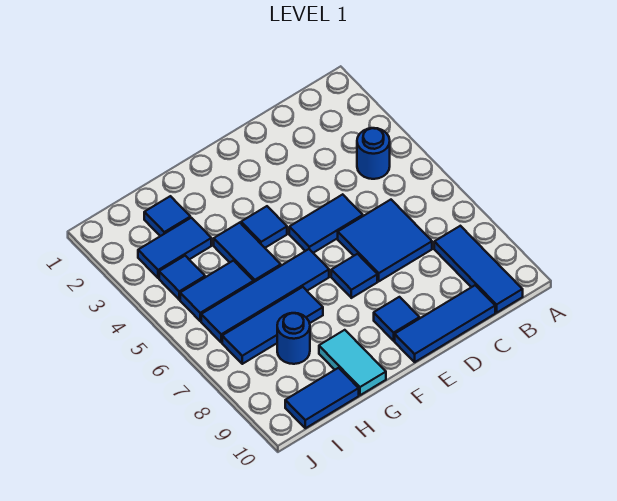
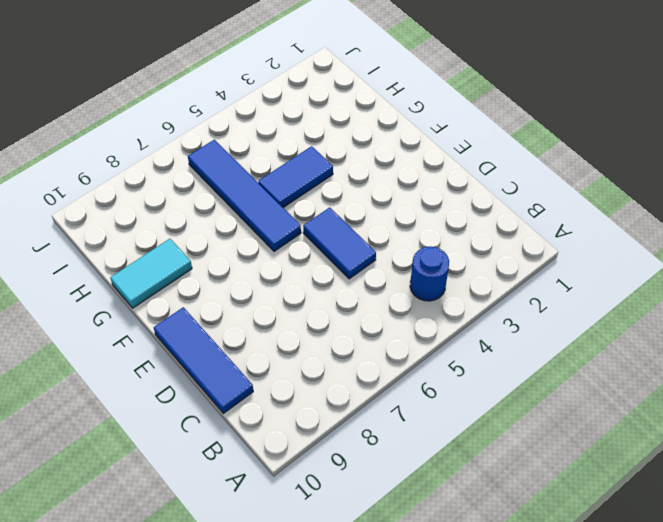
none -> blue 1x3 tile [434,226,523,313]
none -> blue 2x2 tile [338,200,432,281]
none -> blue 1x1 tile [331,254,377,298]

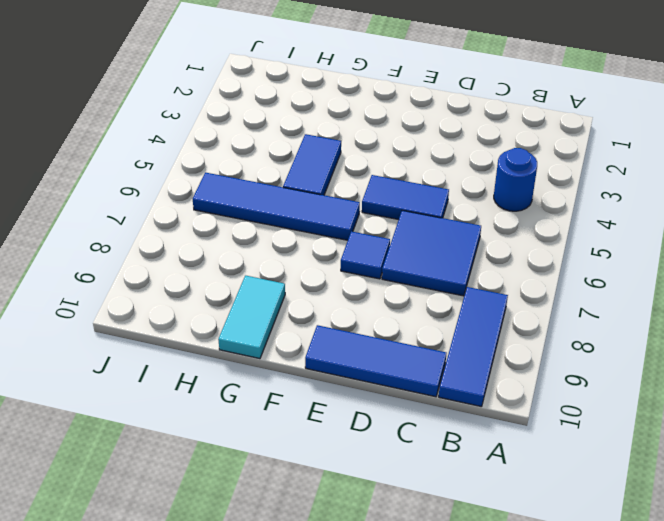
none -> blue 1x1 tile [374,297,420,341]
none -> blue 1x1 tile [241,206,287,248]
none -> blue 1x3 tile [222,287,323,364]

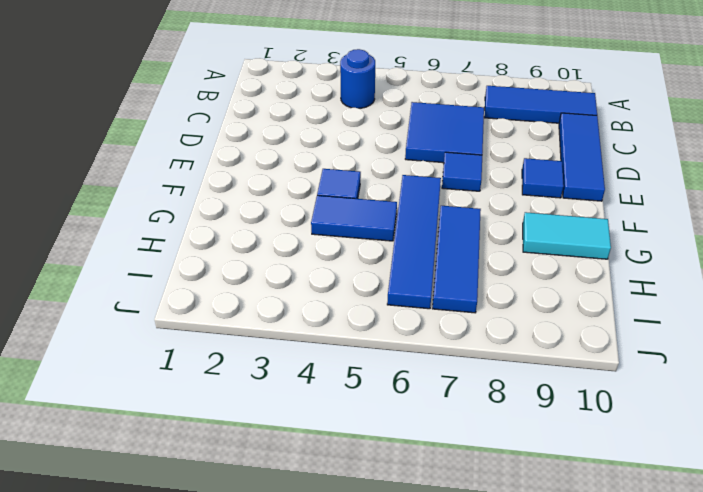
none -> blue 1x2 tile [289,194,363,253]
none -> blue 1x1 tile [144,196,190,236]
none -> blue 1x2 tile [138,218,211,278]

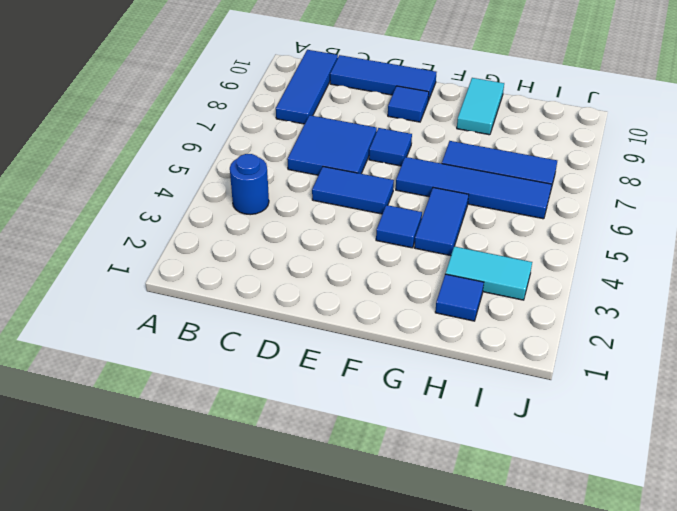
cyan 1x2 tile [445,246,532,300] -> blue 1x2 tile [138,218,211,278]
none -> blue 1x2 tile [180,261,254,321]
none -> blue 1x1 round brick [277,313,310,364]
none -> blue 1x2 tile [285,368,359,428]

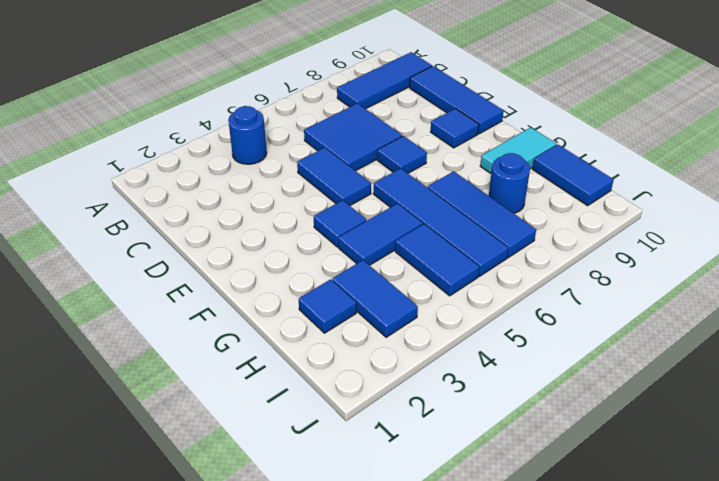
none -> blue 1x1 tile [159,256,205,300]

